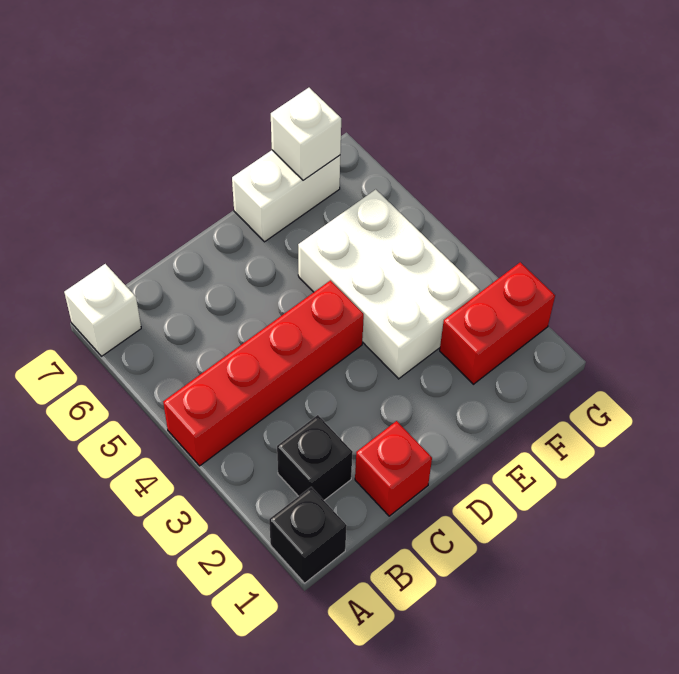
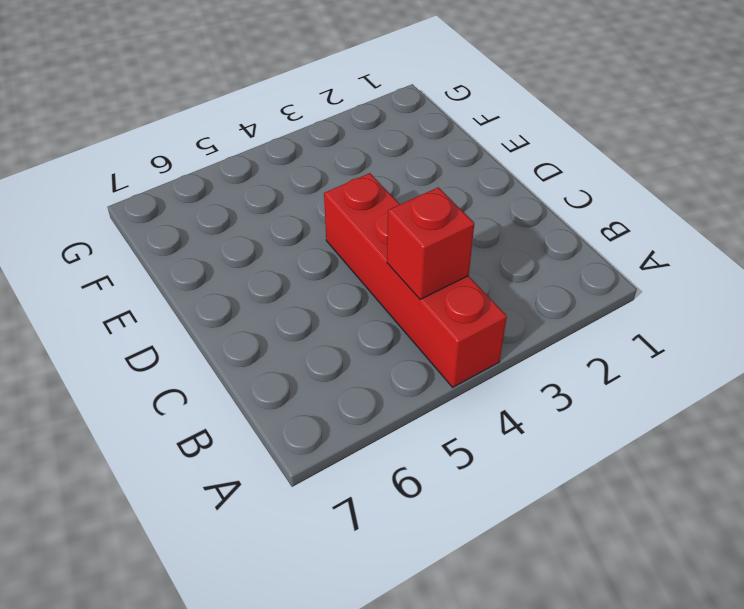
red 1x1 brick [387,187,474,299] -> red 1x1 brick moved to [355,421,432,516]
none -> black 1x1 brick [269,487,347,583]
none -> white 1x1 brick [64,264,141,356]

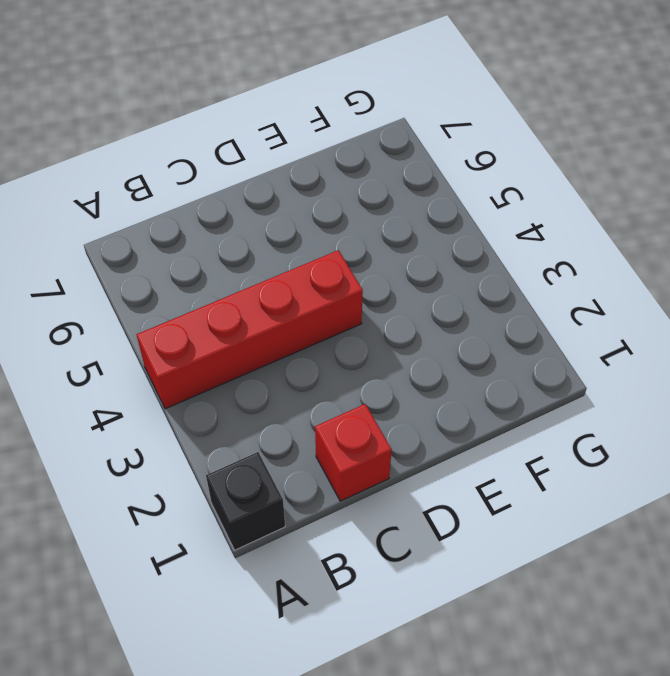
none -> white 1x1 brick [64,264,141,356]
none -> black 1x1 brick [277,415,353,500]

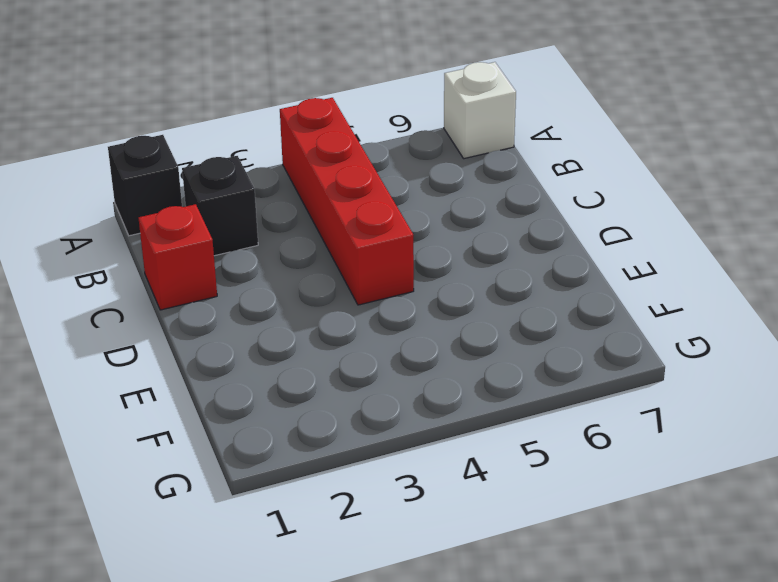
none -> white 2x3 brick [298,189,480,379]
none -> white 1x2 brick [232,150,340,242]

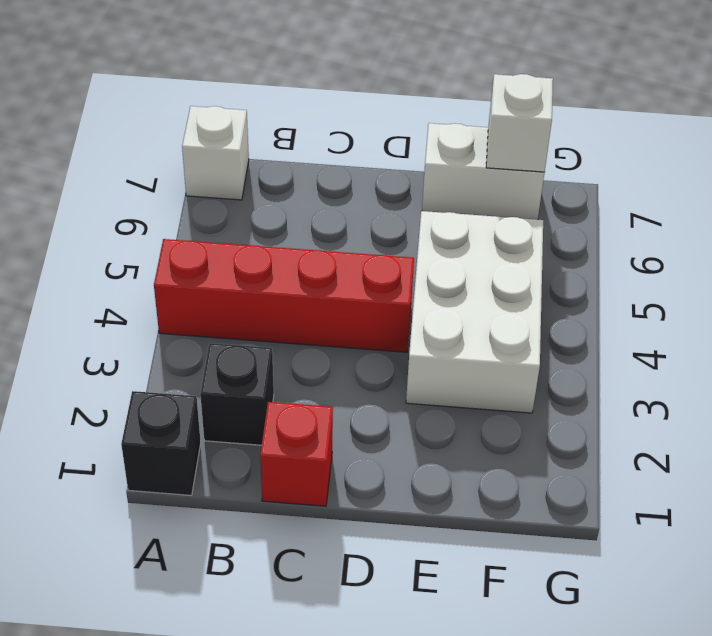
none -> red 1x2 brick [440,262,555,384]

